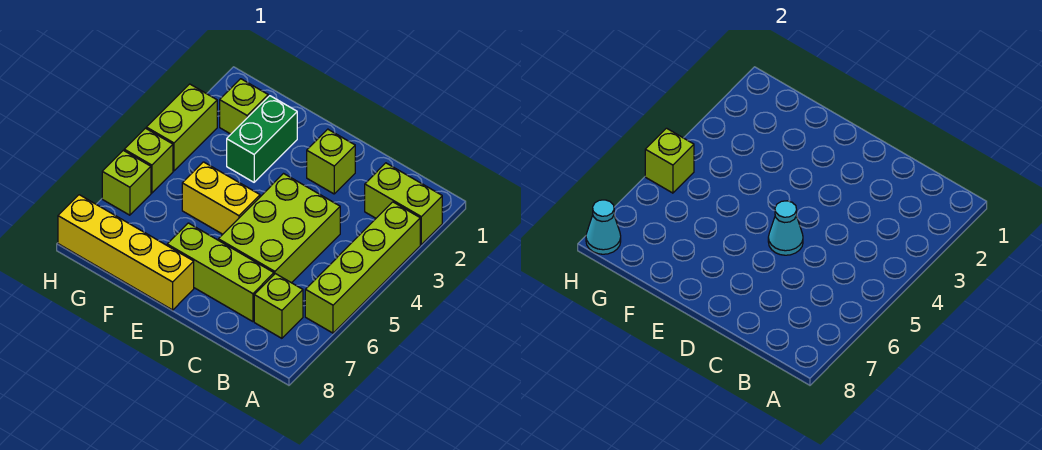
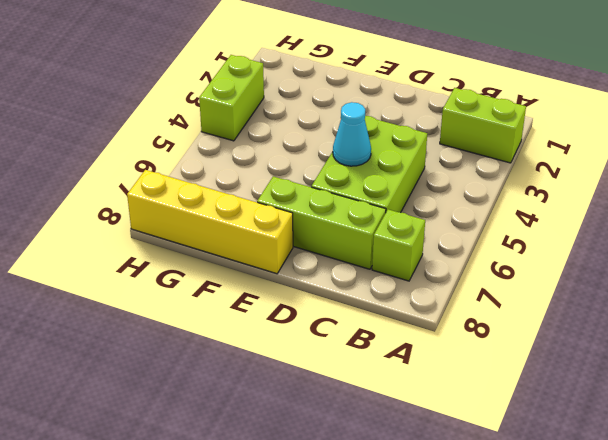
none -> lime 1x4 brick [305,202,420,333]
none -> lime 1x1 brick [307,129,355,194]
none -> yellow 1x2 brick [182,162,260,234]

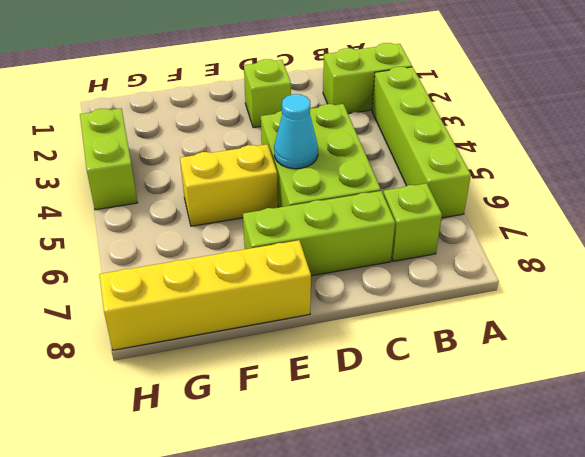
none -> green 1x2 brick [227,96,297,182]
none -> lime 1x1 brick [220,79,268,134]
none -> lime 1x1 brick [124,128,173,193]

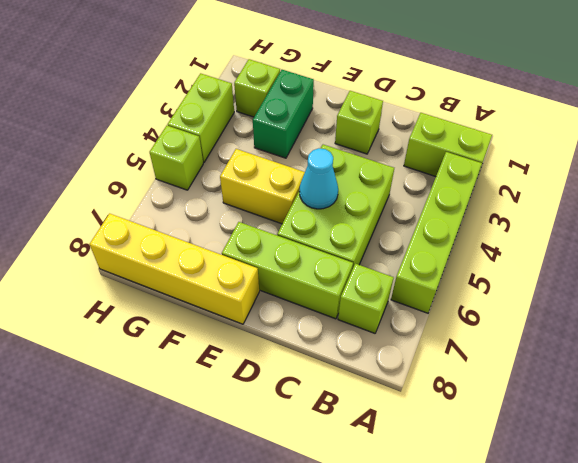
none -> lime 1x1 brick [102,150,151,215]
none -> lime 1x1 brick [645,128,694,193]
none -> cyan 1x1 cone [586,200,621,254]

